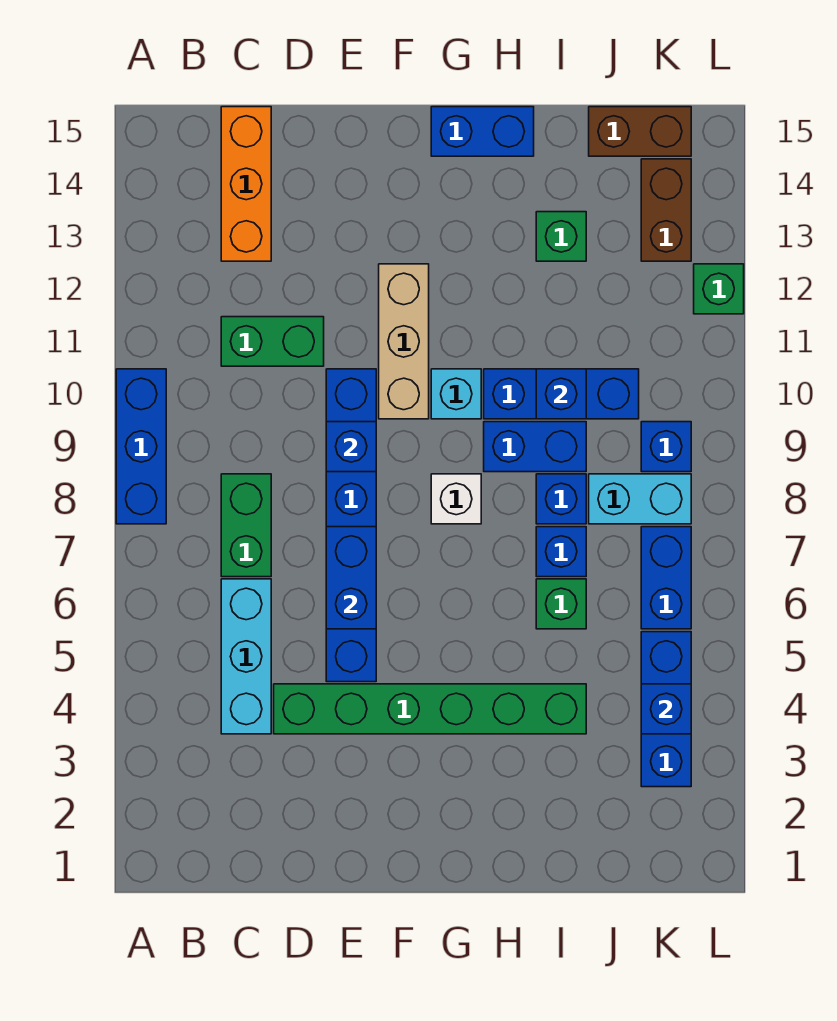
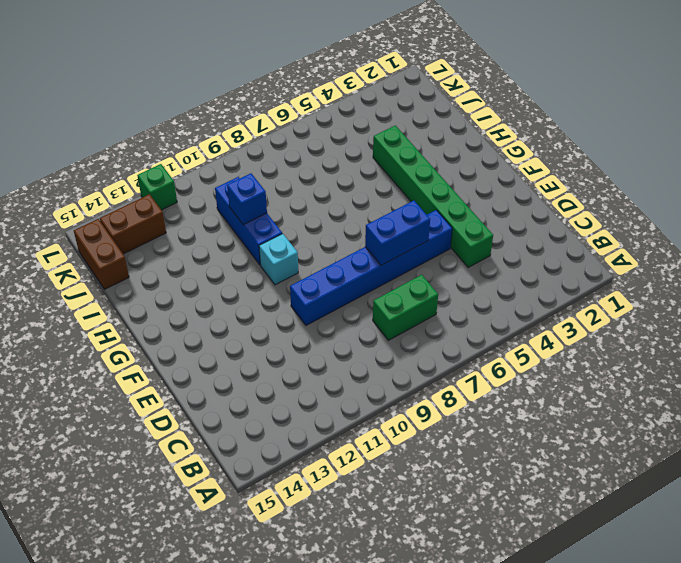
none -> blue 1x3 brick [116,369,166,524]
none -> cyan 1x3 brick [221,579,271,734]
none -> green 1x2 brick [221,317,324,366]

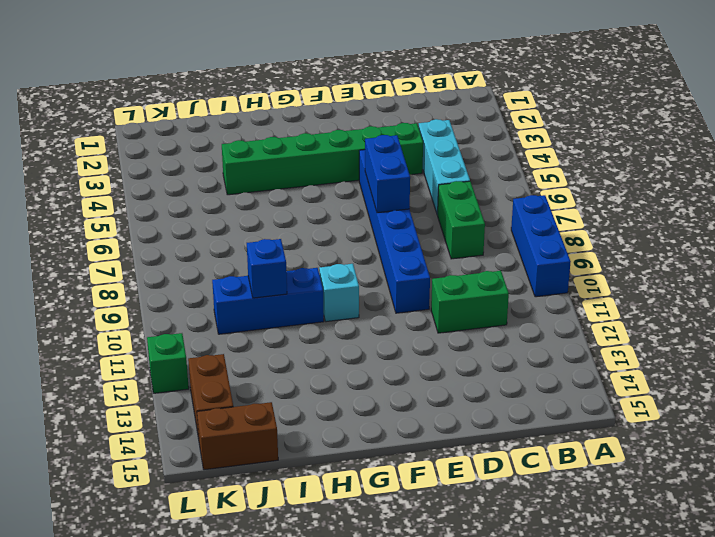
none -> orange 1x3 brick [221,107,271,261]
none -> tan 1x3 brick [379,264,429,419]
none -> white 1x1 brick [431,474,481,524]

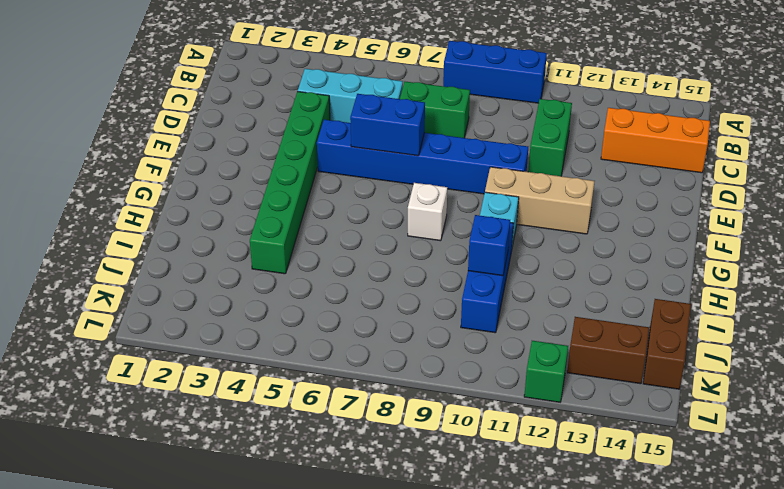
none -> blue 1x2 brick [431,107,534,156]
none -> blue 1x2 brick [484,422,586,472]
none -> green 1x1 brick [536,579,586,629]

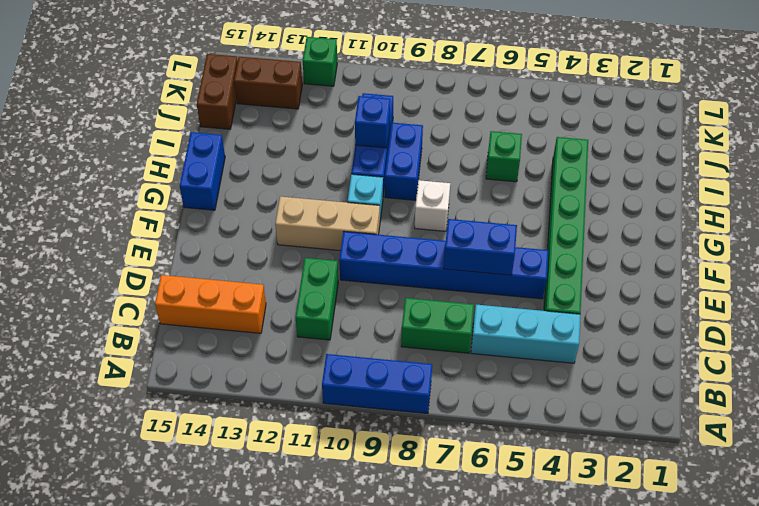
none -> blue 1x1 brick [536,527,586,577]
none -> blue 1x1 brick [536,474,586,524]
none -> green 1x1 brick [536,212,586,261]

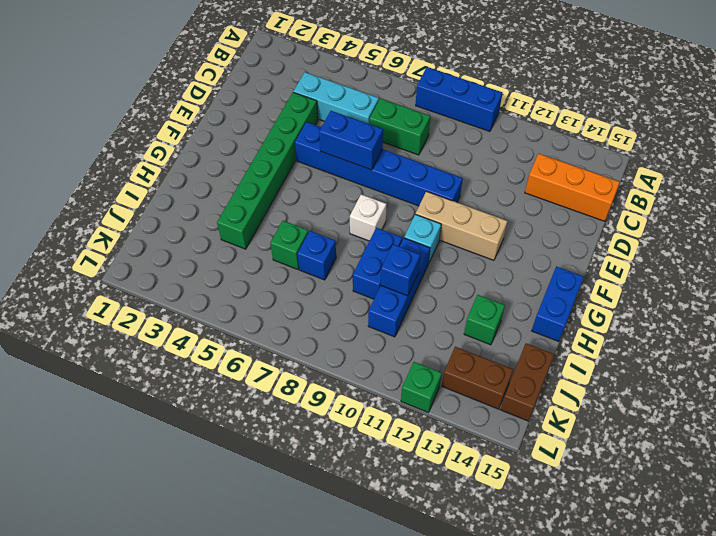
none -> green 1x2 brick [221,317,324,366]
none -> blue 1x1 brick [536,474,586,524]
none -> cyan 1x2 brick [589,474,691,524]

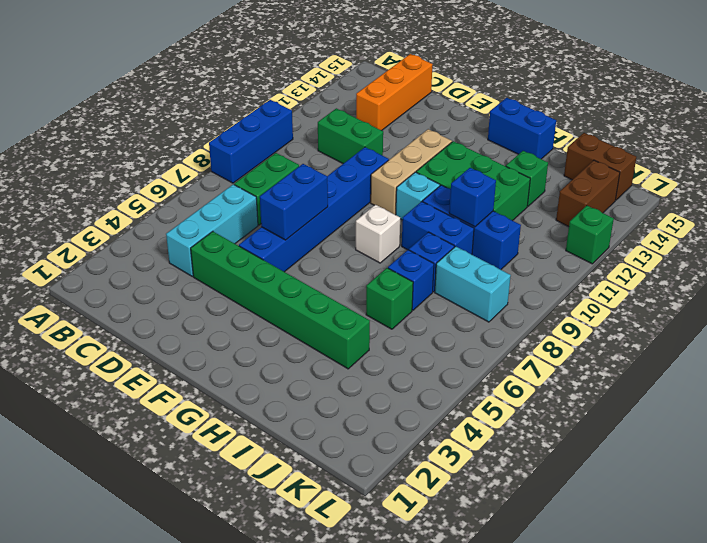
green 2x3 brick [416,141,530,221] -> none
none -> blue 1x3 brick [641,632,691,787]
none -> blue 1x2 brick [641,527,691,629]
none -> blue 1x1 brick [641,422,691,472]

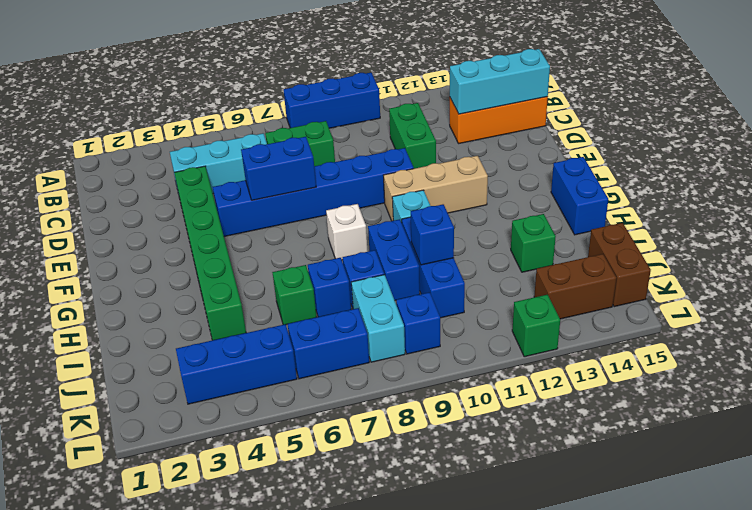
cyan 1x3 brick [450,49,550,114] -> none
none -> blue 1x1 brick [326,422,376,472]
none -> blue 1x1 brick [641,684,691,734]

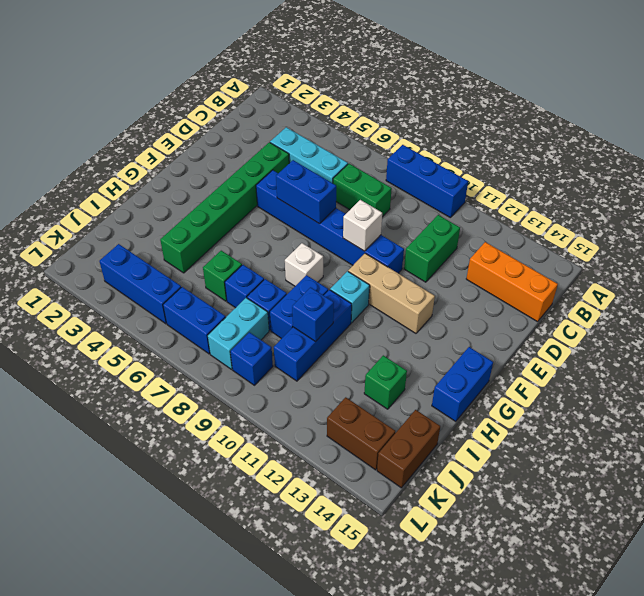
white 1x1 brick [343,200,382,251] -> blue 1x1 brick [326,422,376,472]
none -> green 1x1 brick [694,264,744,314]
none -> blue 1x1 brick [641,684,691,734]

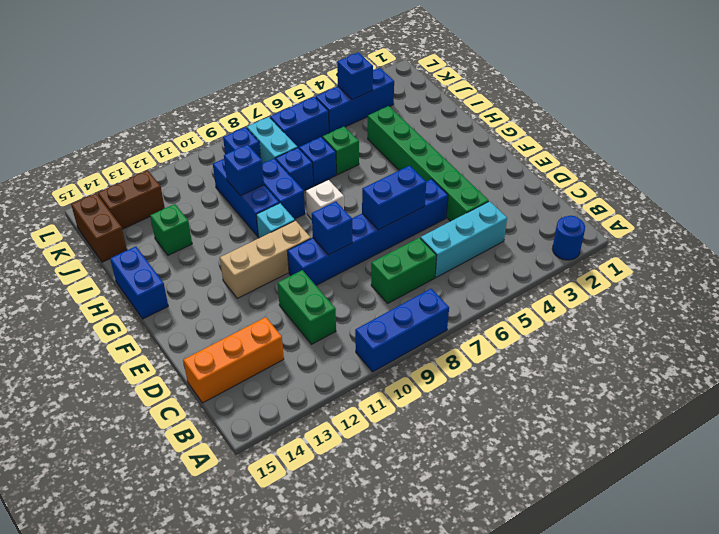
blue 1x1 round brick [552,216,585,260] -> none
none -> green 1x1 brick [694,264,744,314]

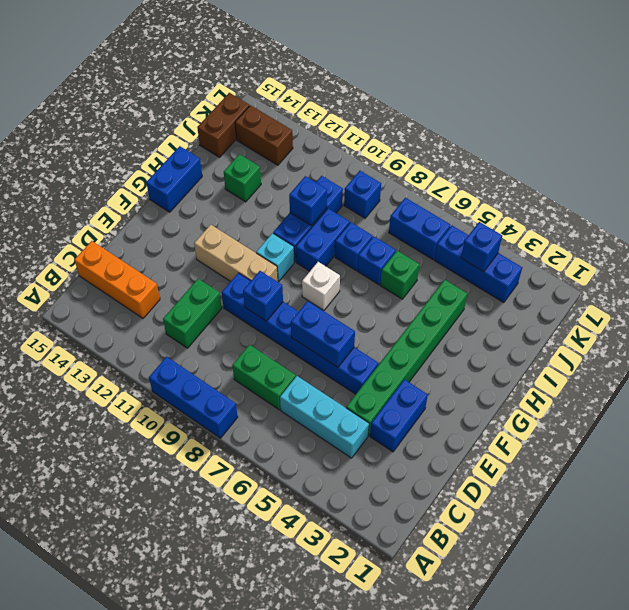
blue 1x2 brick [370,379,428,452] -> none
none -> cyan 1x2 brick [589,474,691,524]
none -> green 1x1 brick [694,264,744,314]

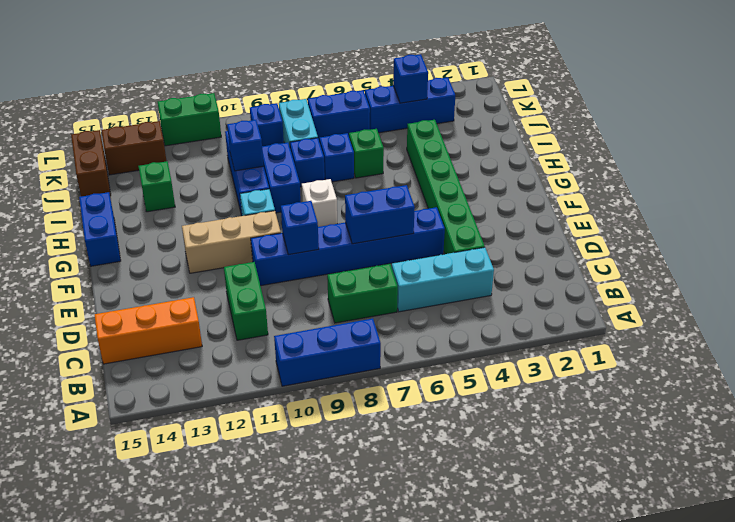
green 1x2 brick [158,93,221,146] -> green 1x1 brick [694,264,744,314]

